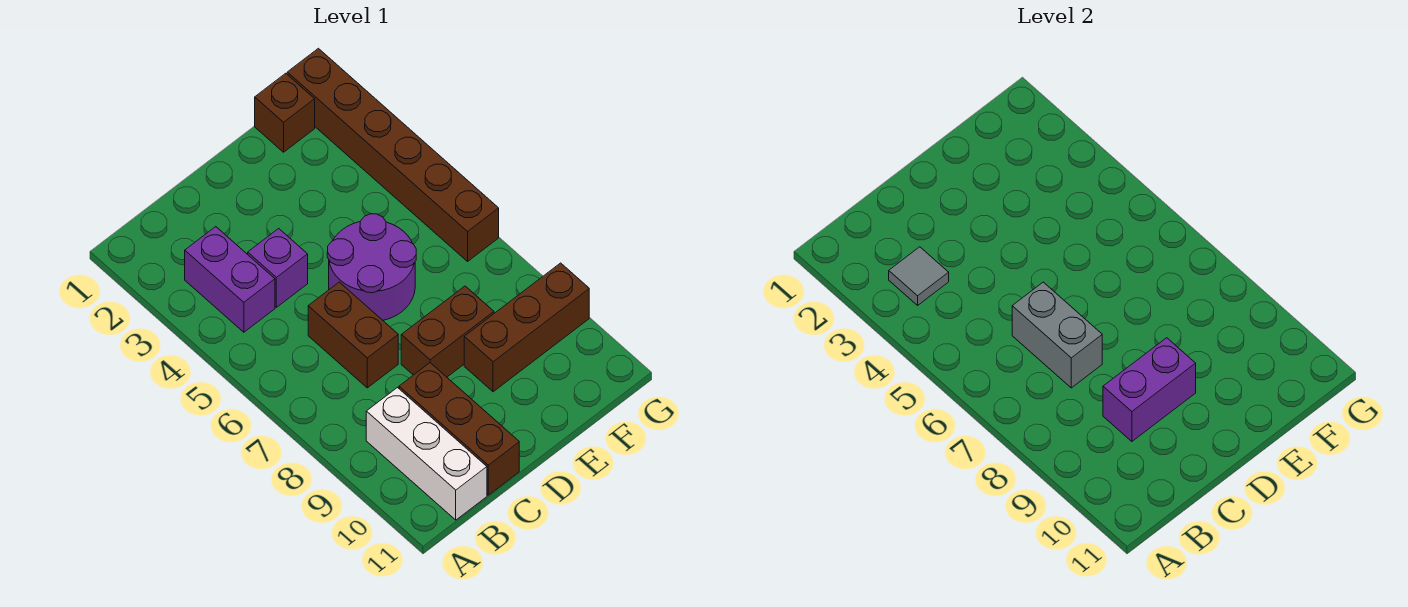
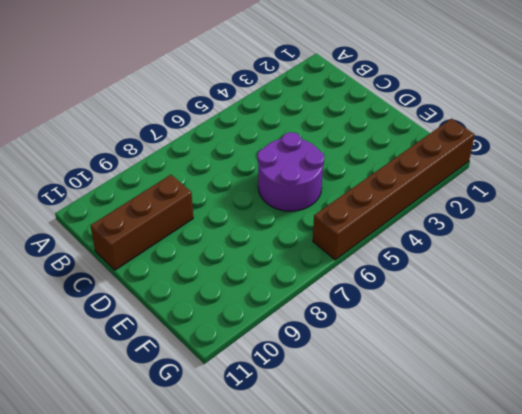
none -> purple 1x2 brick [185,227,275,332]
none -> white 1x3 brick [366,388,487,520]
none -> purple 1x1 brick [248,229,308,307]

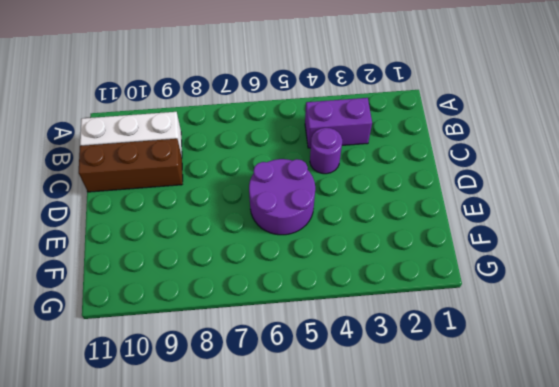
purple 1x1 round brick [310,128,342,174] -> purple 1x1 brick [248,229,308,307]
none -> brown 1x2 brick [308,282,398,388]
none -> brown 1x2 brick [401,286,494,377]
none -> brown 1x3 brick [464,263,589,392]

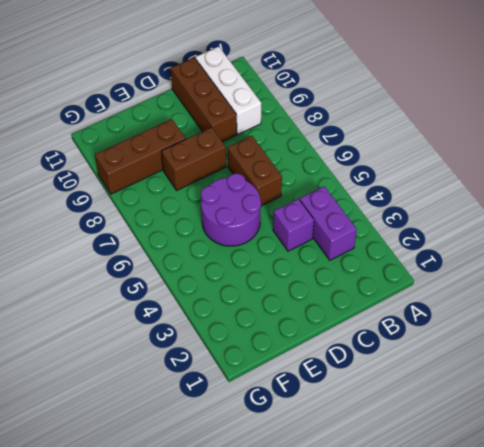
none -> brown 1x1 brick [255,73,315,152]
none -> brown 1x6 brick [287,48,499,261]
none -> grey 1x1 tile [889,247,949,305]

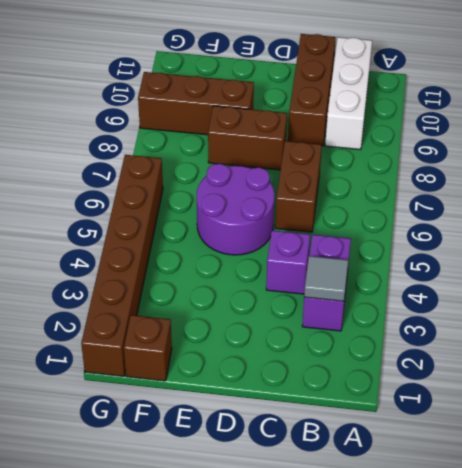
none -> grey 1x2 brick [1012,282,1102,388]
none -> purple 1x2 brick [1103,338,1196,441]

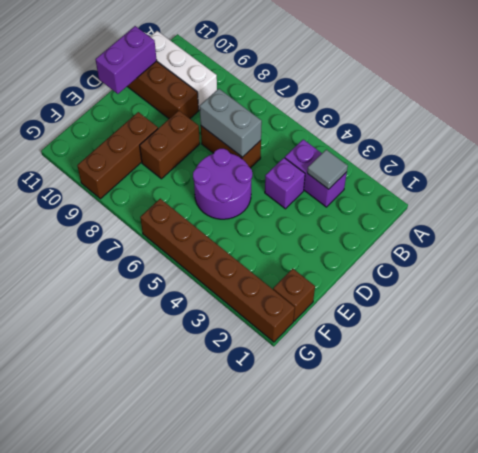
purple 1x2 brick [95,26,157,94] -> purple 1x2 brick moved to [1103,338,1196,441]

